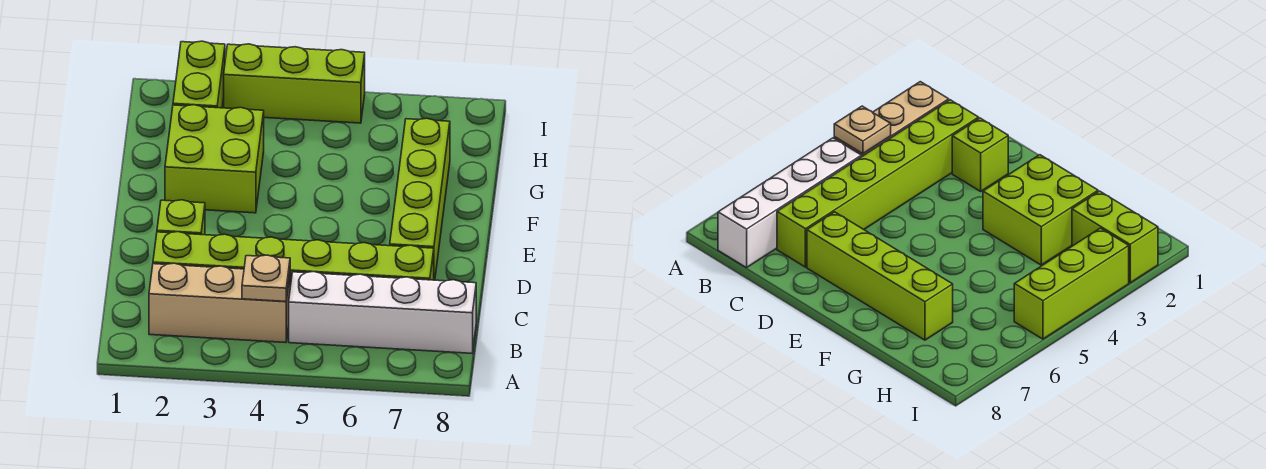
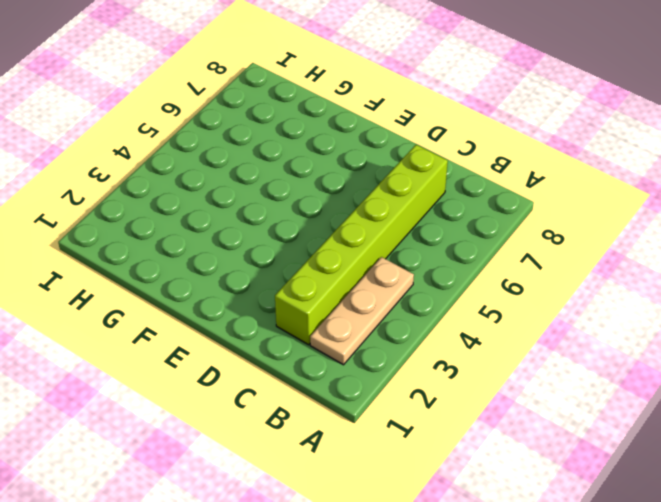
tan 1x3 plate [310,257,414,365] -> tan 1x3 brick [149,263,290,343]
none -> white 1x4 brick [289,272,476,353]
none -> lime 1x1 brick [157,200,205,235]

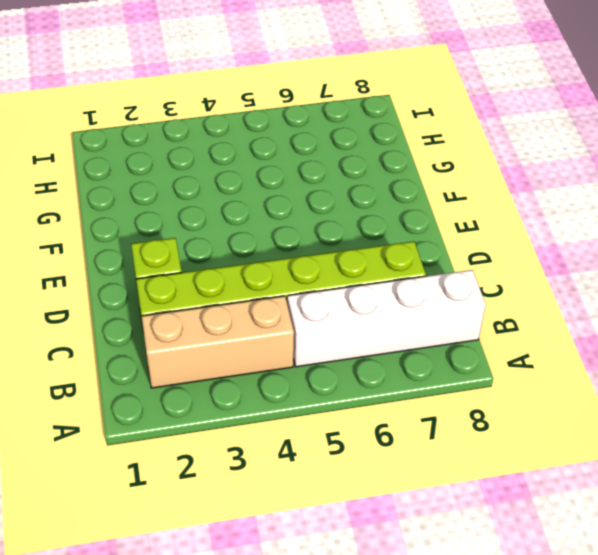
none -> lime 1x4 brick [390,118,450,280]
none -> lime 2x2 brick [165,105,264,213]

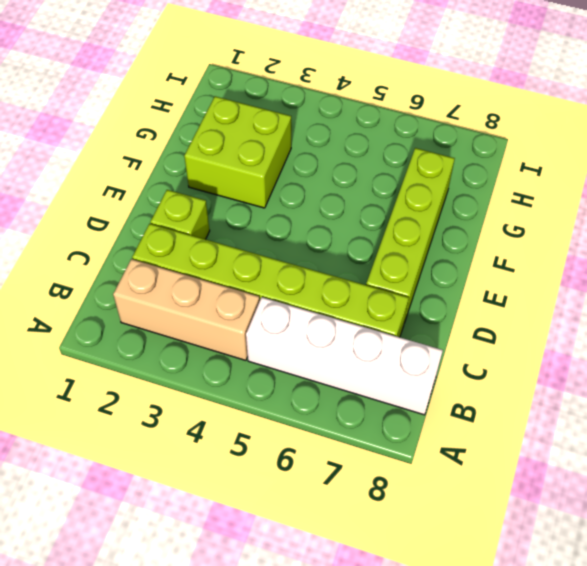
none -> lime 1x2 brick [173,41,225,108]
none -> lime 1x3 brick [224,44,365,123]

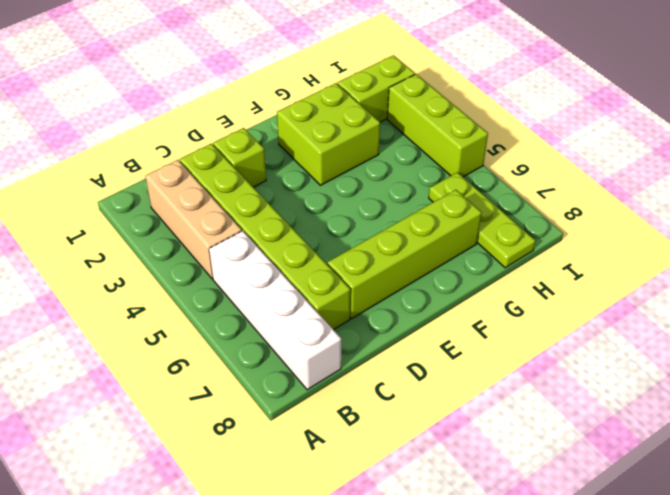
lime 1x3 plate [429,172,535,268] -> none
none -> tan 1x1 plate [242,255,290,302]

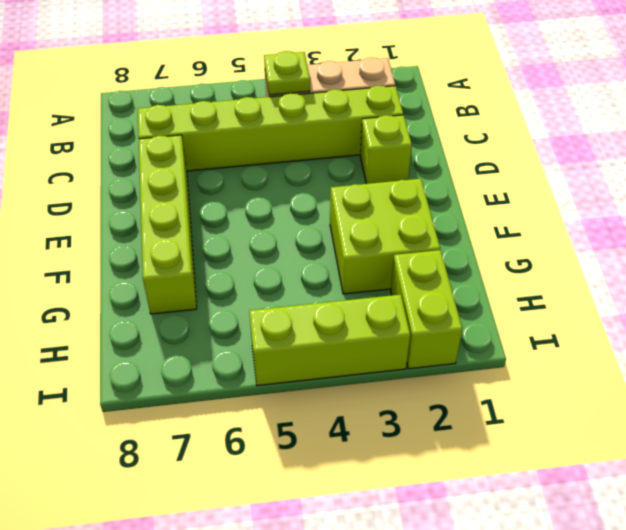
lime 1x1 plate [264,51,310,95] -> tan 1x1 plate [242,255,290,302]
none -> white 1x4 brick [289,272,476,353]

